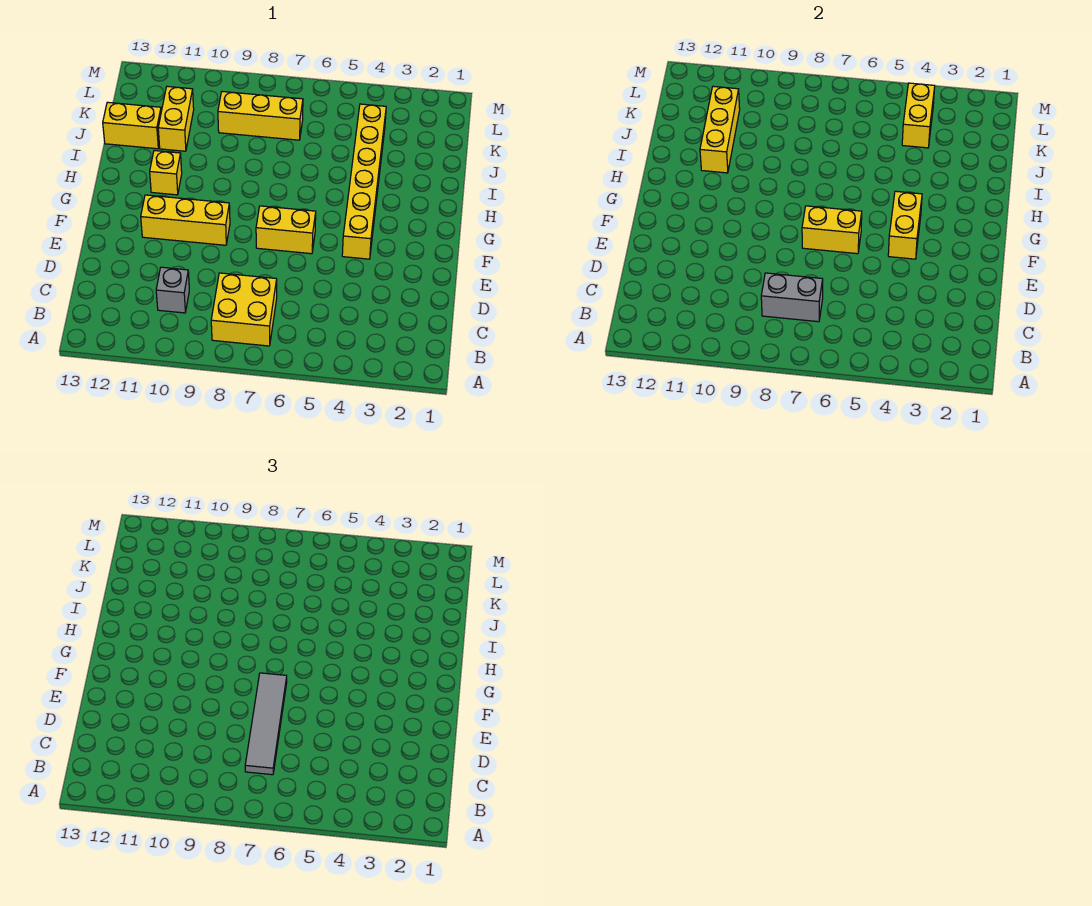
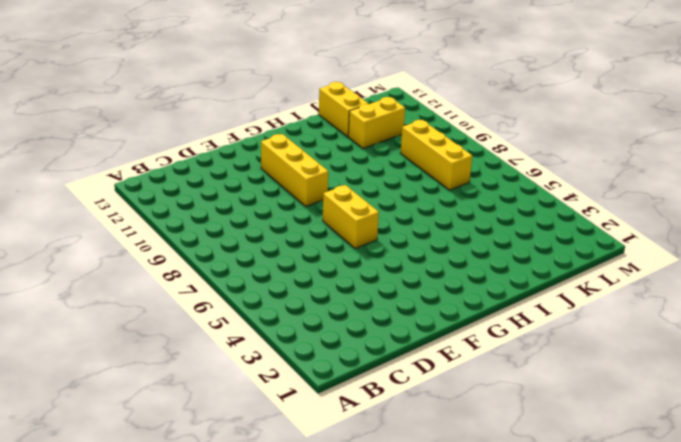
none -> yellow 2x2 brick [211,273,277,346]
none -> grey 1x1 brick [156,267,189,313]
none -> yellow 1x6 brick [342,104,386,259]

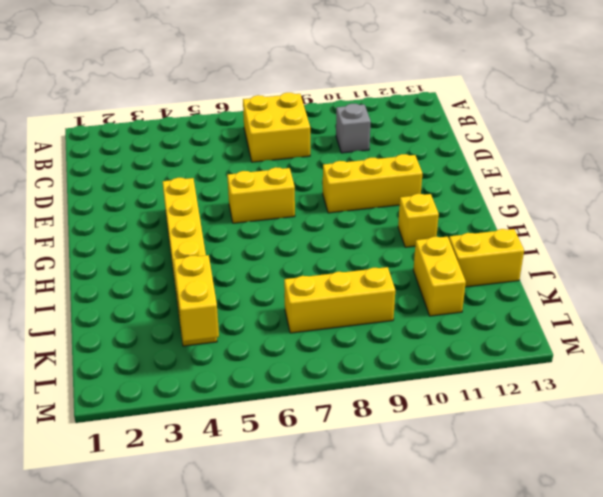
none -> grey 1x2 brick [761,273,823,322]
none -> yellow 1x2 brick [888,191,922,259]
none -> yellow 1x2 brick [802,206,862,254]

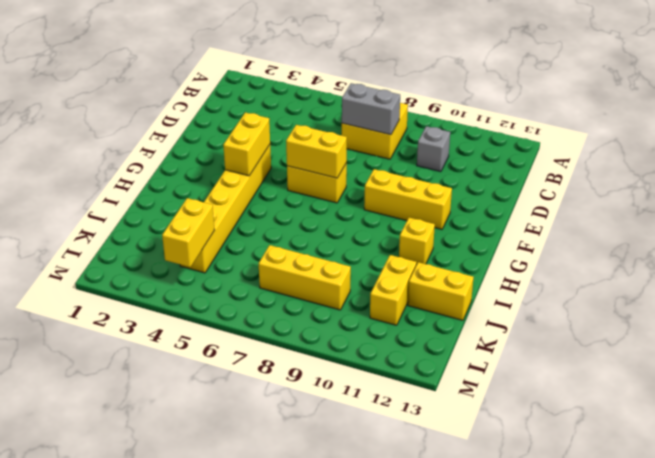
none -> yellow 1x3 brick [700,86,740,173]
none -> grey 1x4 tile [245,673,287,775]

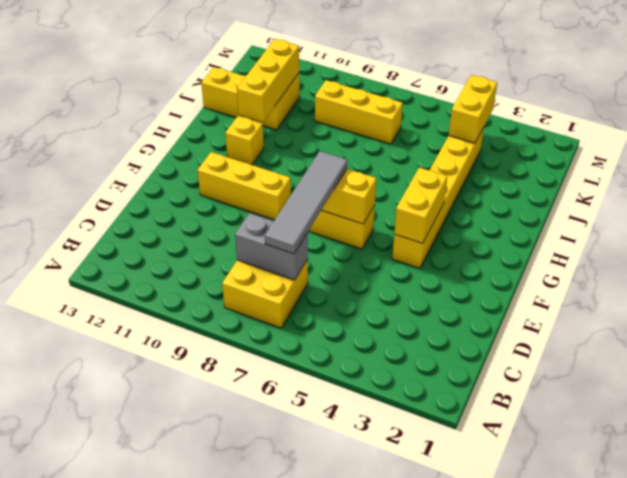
none -> grey 1x1 brick [156,267,189,313]

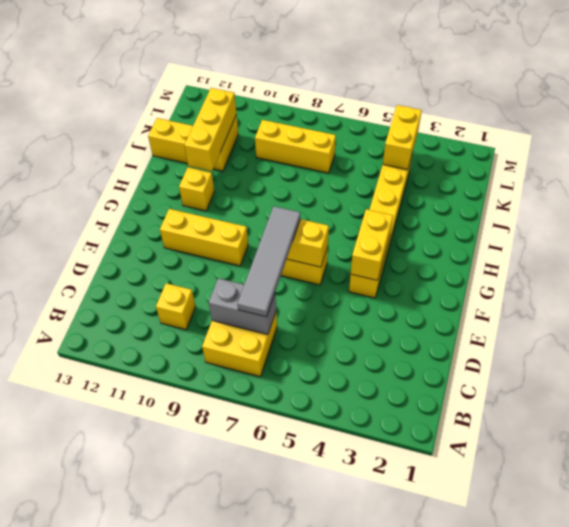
yellow 1x1 brick [156,283,196,330] -> grey 1x1 brick [156,267,189,313]

